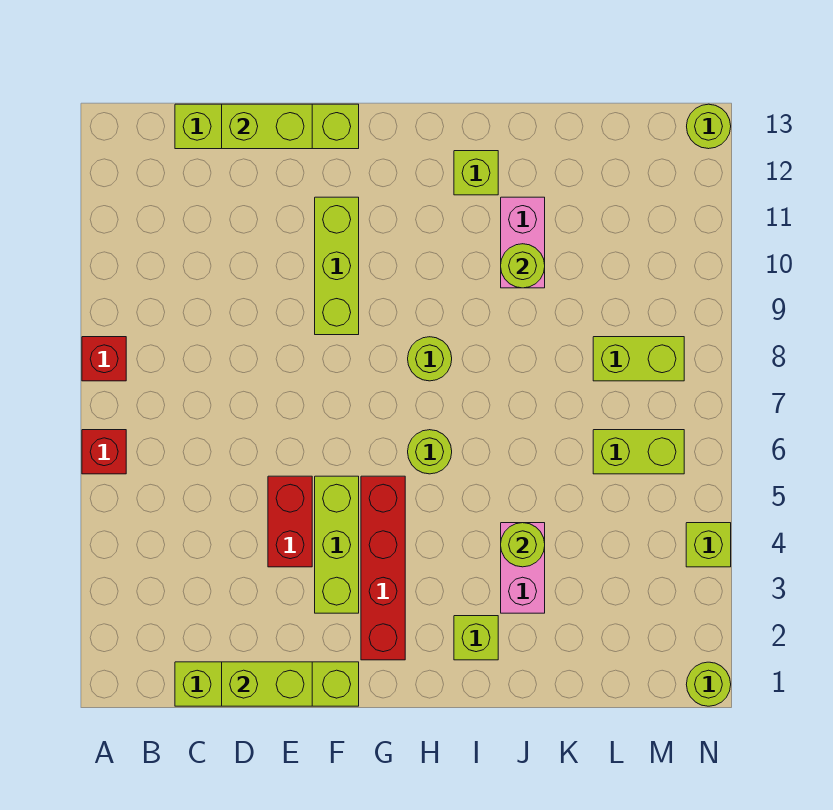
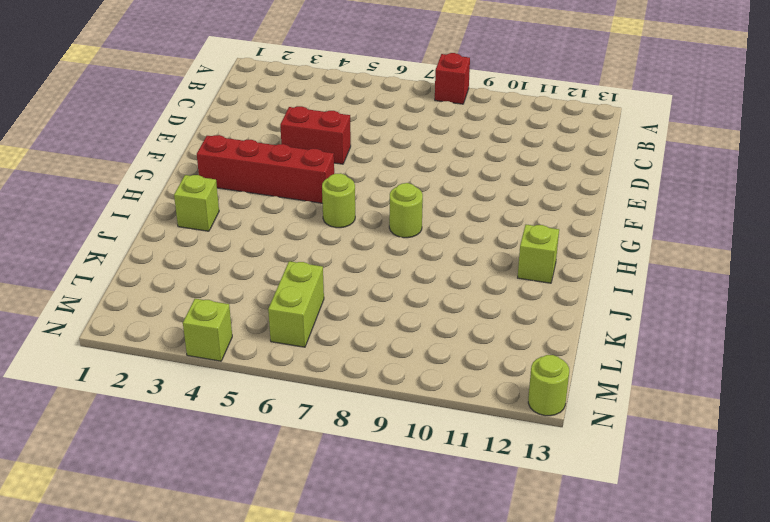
none -> red 1x1 brick [82,430,126,474]
none -> lime 1x4 brick [175,662,359,706]
none -> lime 1x4 brick [175,104,359,149]

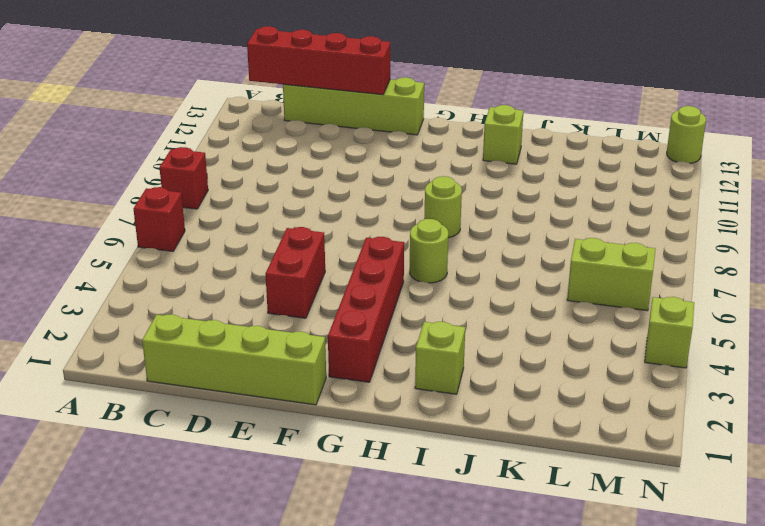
red 1x4 brick [247,26,390,95] -> lime 1x2 brick [222,104,312,149]
none -> lime 1x3 brick [315,476,359,613]
none -> lime 1x3 brick [315,197,359,335]
none -> pink 1x2 brick [501,523,545,613]

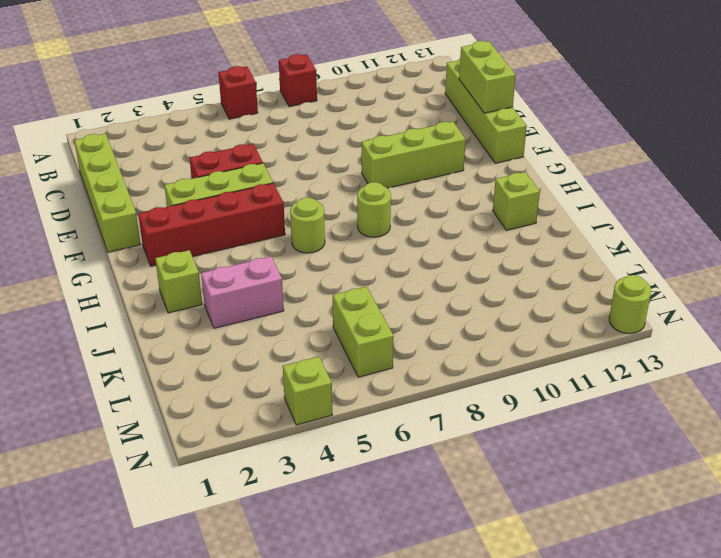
none -> pink 1x2 brick [501,197,545,288]
none -> lime 1x2 brick [593,337,684,381]
none -> lime 1x1 round brick [686,662,731,706]

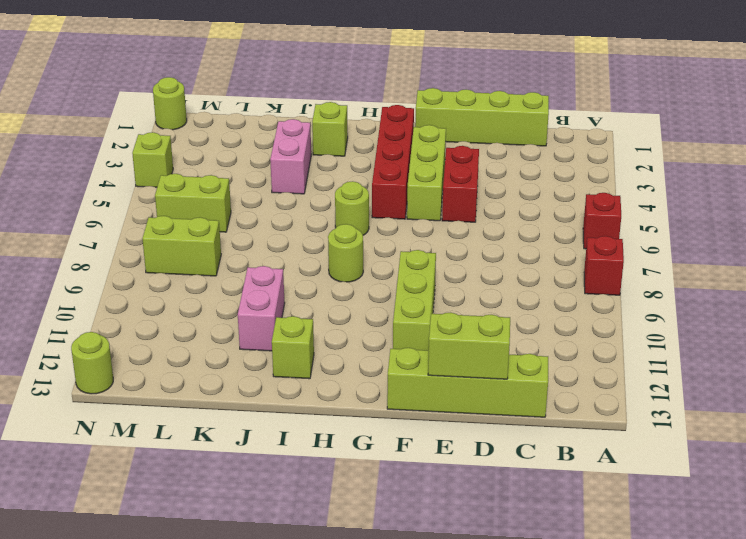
none -> lime 1x2 brick [222,662,312,706]
none -> lime 1x1 round brick [501,523,545,567]
none -> lime 1x1 round brick [501,244,545,288]

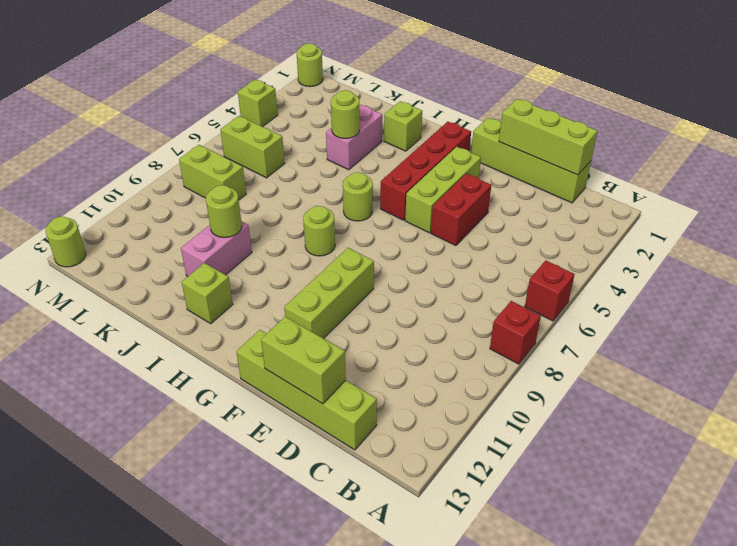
lime 1x3 brick [499,99,598,175] -> lime 1x2 brick [222,662,312,706]

